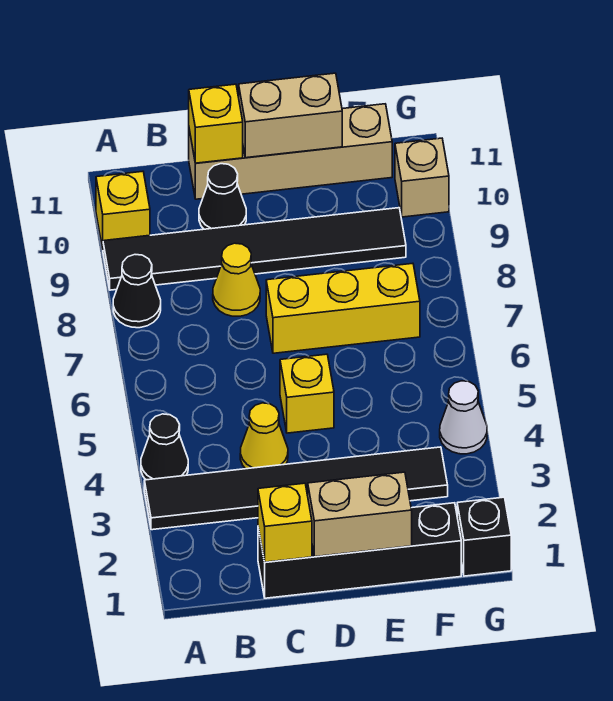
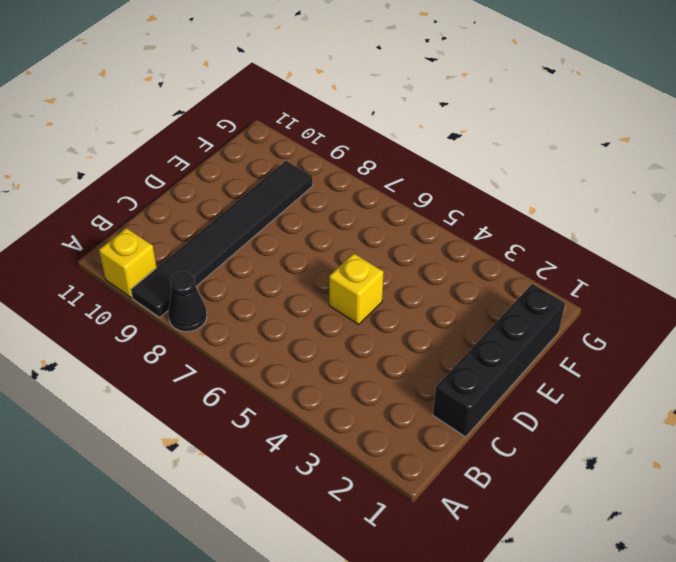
none -> black 1x6 tile [144,447,448,530]
none -> black 1x1 cone [141,414,188,480]
none -> yellow 1x1 cone [240,403,288,469]

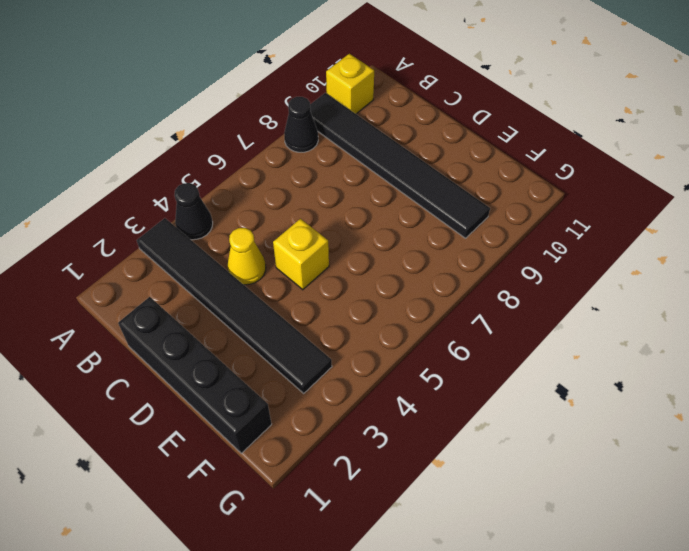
none -> yellow 1x1 cone [213,243,260,316]
none -> black 1x1 cone [199,164,246,229]
none -> tan 1x4 brick [189,104,392,199]

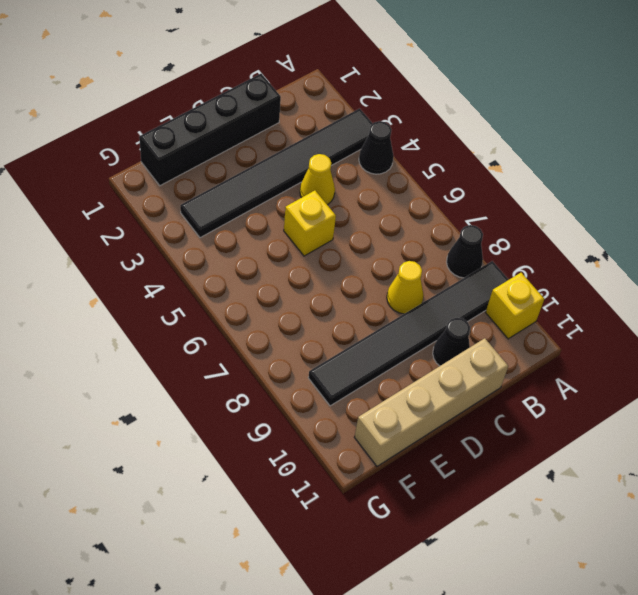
none -> yellow 1x3 brick [266,263,420,353]
none -> black 1x1 brick [457,497,511,576]
none -> white 1x1 cone [440,381,487,454]

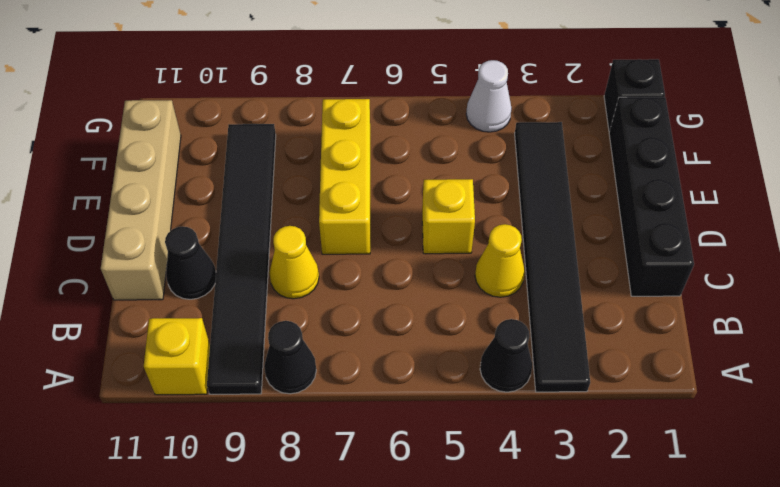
none -> tan 1x1 brick [395,138,449,217]
none -> yellow 1x1 brick [258,483,312,562]
none -> yellow 1x1 brick [189,84,243,163]

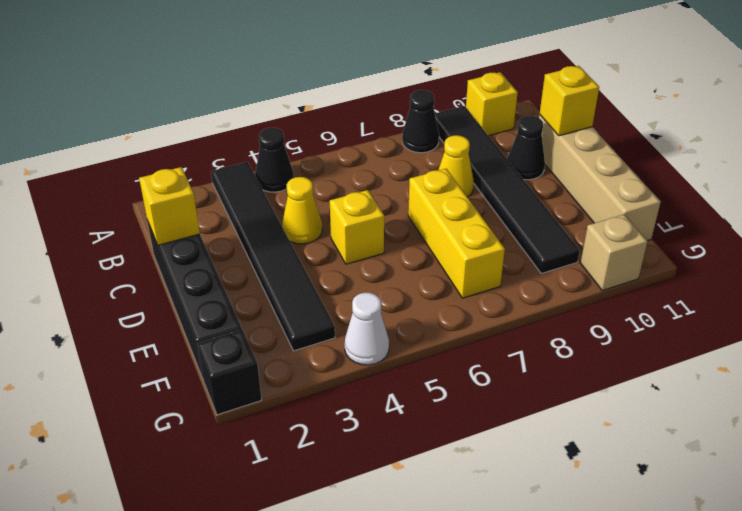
none -> tan 1x2 brick [308,472,412,557]
none -> tan 1x2 brick [239,73,342,158]

